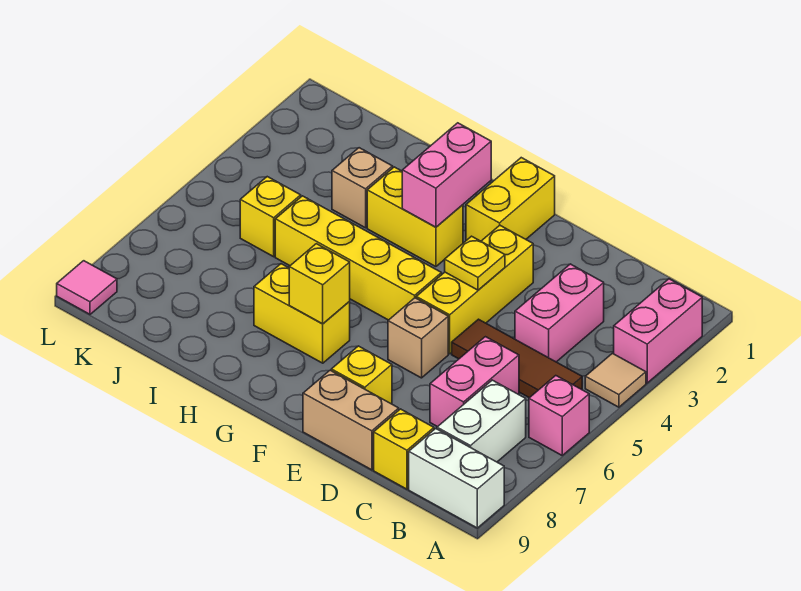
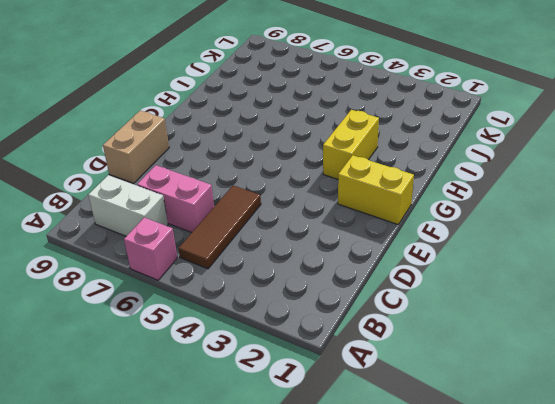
none -> pink 1x2 brick [614,279,702,383]
none -> tan 1x1 tile [585,353,646,407]
none -> white 1x2 brick [409,429,504,528]

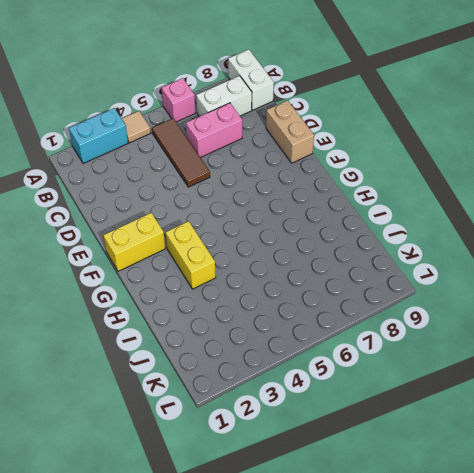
cyan 1x2 brick [69,108,128,164] -> pink 1x2 brick [614,279,702,383]
none -> pink 1x2 brick [515,264,604,362]
none -> yellow 1x1 brick [374,409,434,489]
none -> yellow 1x3 brick [416,225,533,354]

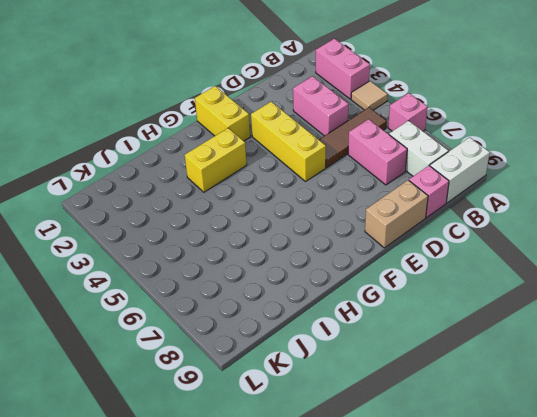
pink 1x1 brick [409,166,449,217] -> yellow 1x1 brick [374,409,434,489]
none -> tan 1x1 brick [388,298,448,378]
none -> yellow 1x1 brick [331,346,392,404]
none -> yellow 1x4 brick [275,196,442,320]

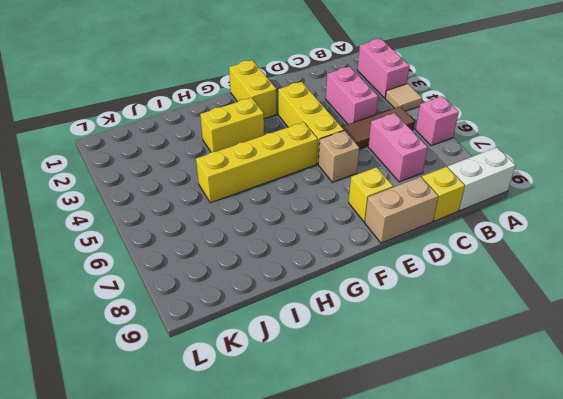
none -> white 1x2 brick [437,380,526,462]
none -> yellow 1x2 brick [254,264,350,363]
none -> tan 1x1 brick [332,148,393,228]

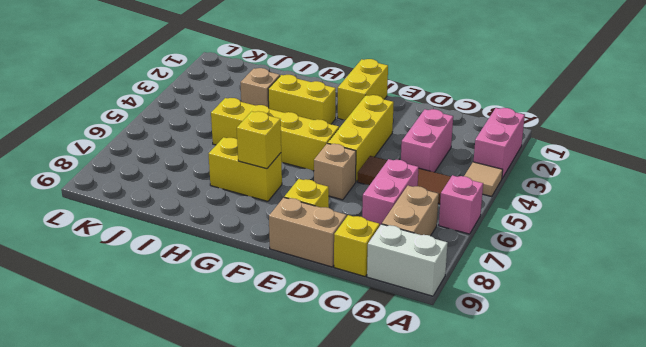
tan 1x2 brick [382,186,439,236] -> white 1x2 brick [437,380,526,462]
none -> yellow 1x1 brick [240,177,301,257]
none -> pink 1x1 tile [57,261,117,314]
none -> yellow 1x1 plate [445,236,505,290]

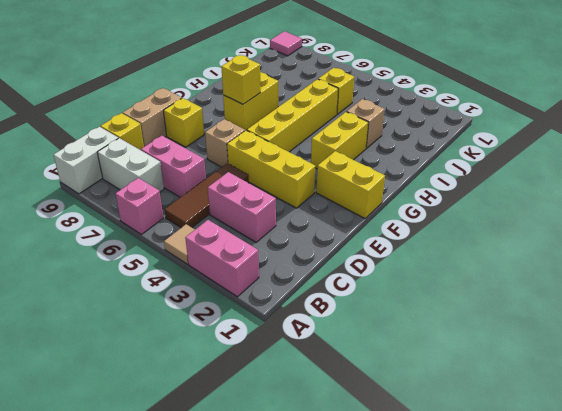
none -> yellow 1x1 plate [445,236,505,290]
none -> pink 1x2 brick [402,123,491,227]

